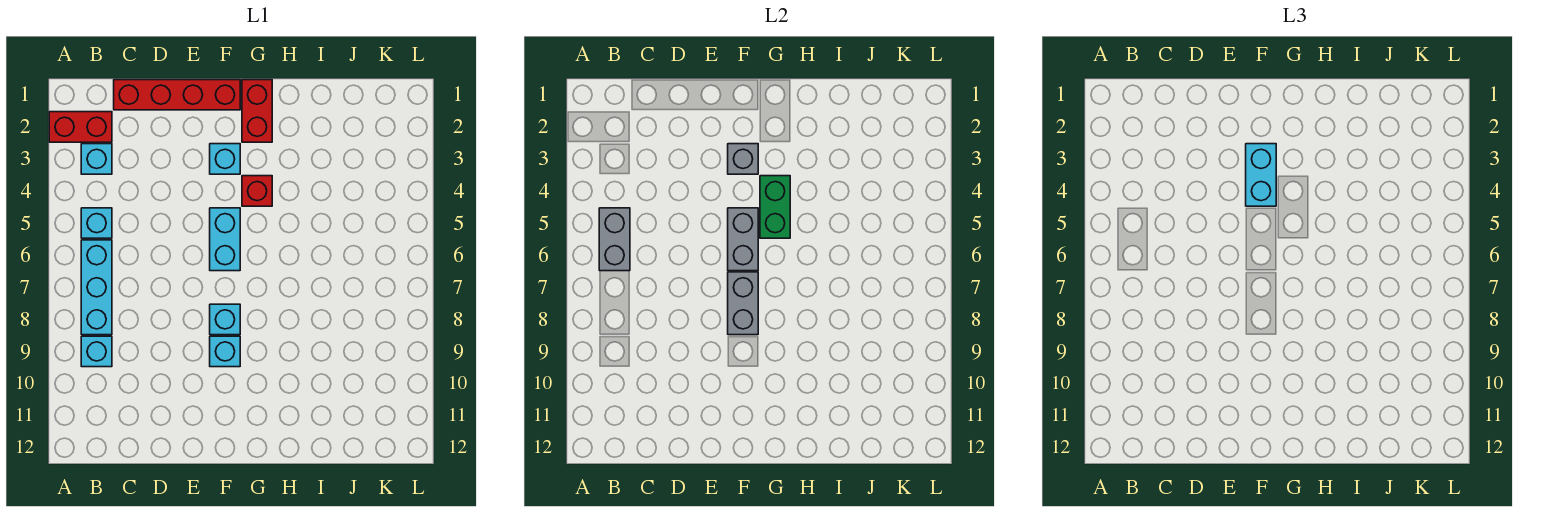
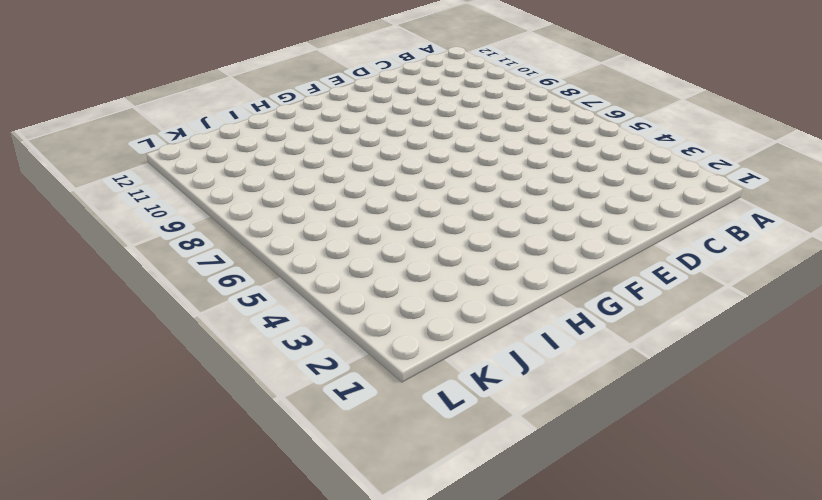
none -> red 1x2 brick [49,112,112,142]
none -> cyan 1x1 brick [81,144,112,174]
none -> cyan 1x1 brick [81,208,112,238]

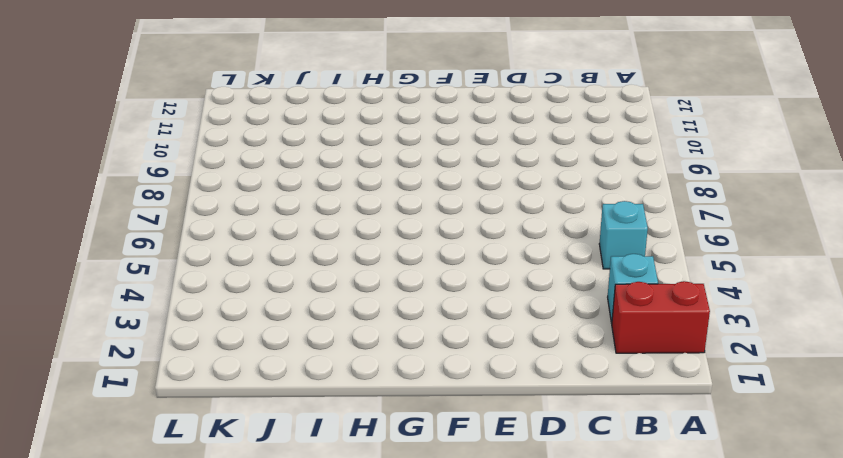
none -> cyan 1x3 brick [81,240,112,335]
none -> cyan 1x1 brick [81,336,112,367]
none -> red 1x4 brick [114,80,240,110]

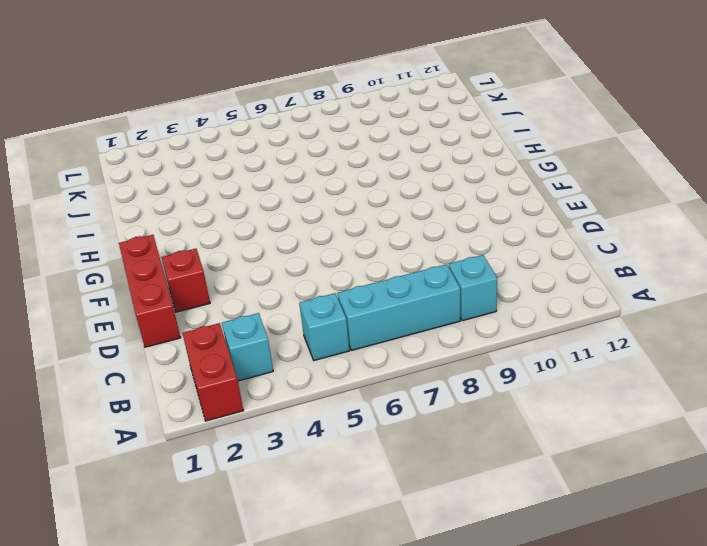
red 1x3 brick [119,235,181,347] -> red 1x4 brick [114,80,240,110]
red 1x1 brick [162,249,210,312] -> red 1x1 brick moved to [242,176,272,206]
none -> cyan 1x1 brick [210,144,240,174]
none -> cyan 1x2 brick [210,208,240,271]
none -> cyan 1x1 brick [210,304,240,335]

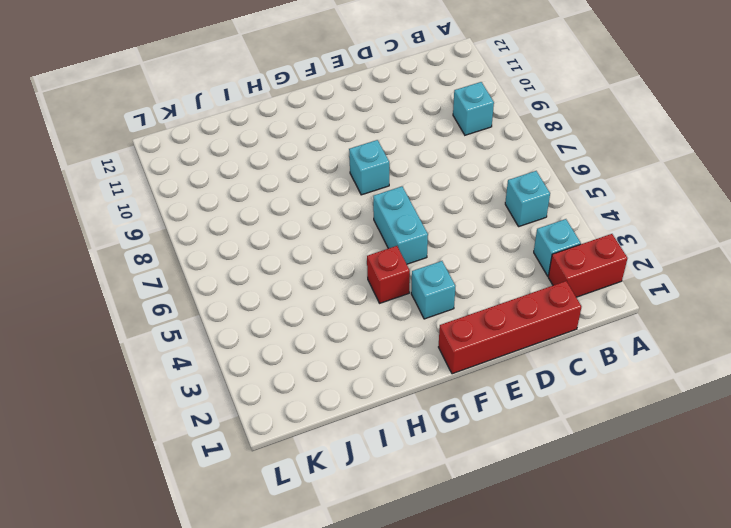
none -> cyan 1x3 brick [81,240,112,335]
none -> cyan 1x1 brick [210,336,240,367]
none -> red 1x2 brick [242,80,272,142]

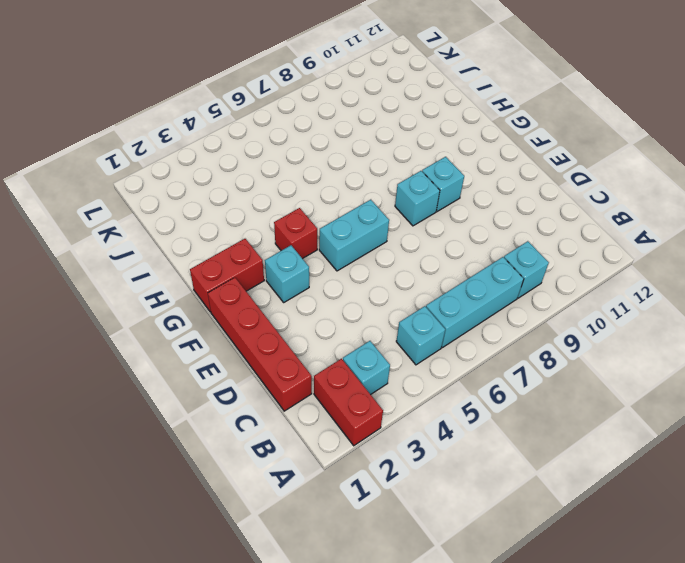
none -> grey 1x2 brick [599,208,630,271]
none -> grey 1x1 brick [728,144,758,174]
none -> grey 1x2 brick [728,208,758,271]

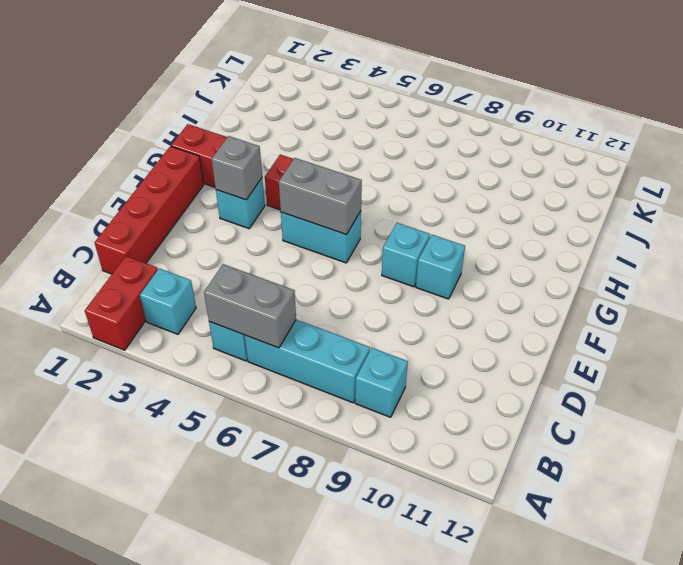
none -> grey 1x2 brick [728,272,758,335]
none -> green 1x2 brick [760,176,790,238]
none -> cyan 1x2 brick [1246,144,1276,206]

